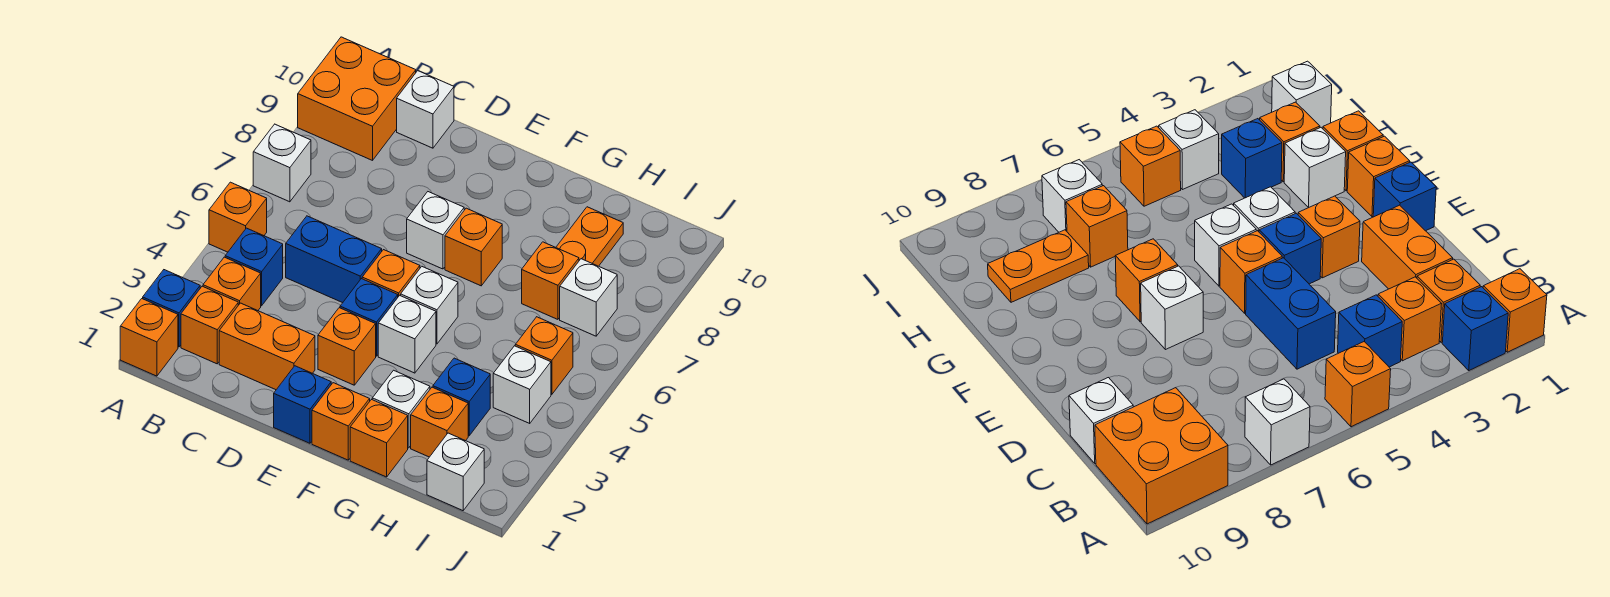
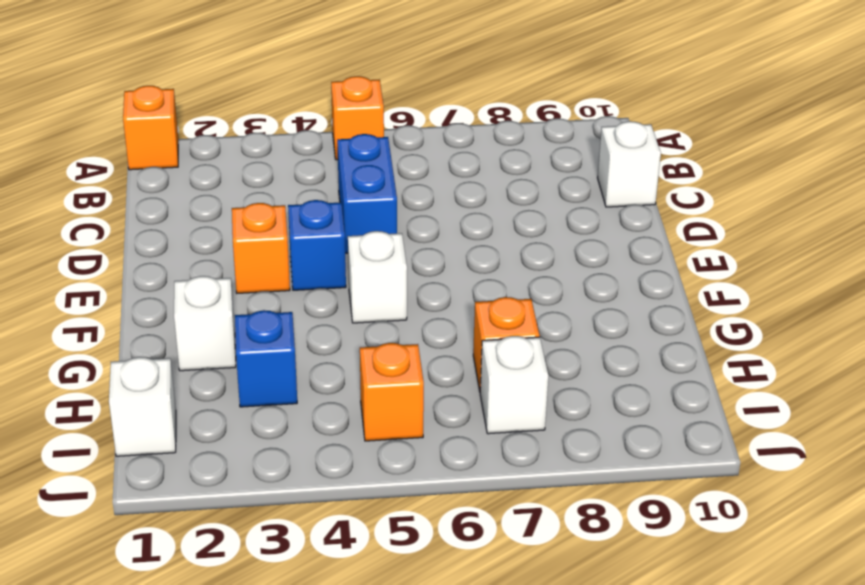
none -> blue 1x1 brick [143,270,200,347]
none -> white 1x1 brick [253,124,311,202]
none -> orange 2x2 brick [298,37,416,160]
none -> orange 1x1 brick [181,286,238,364]

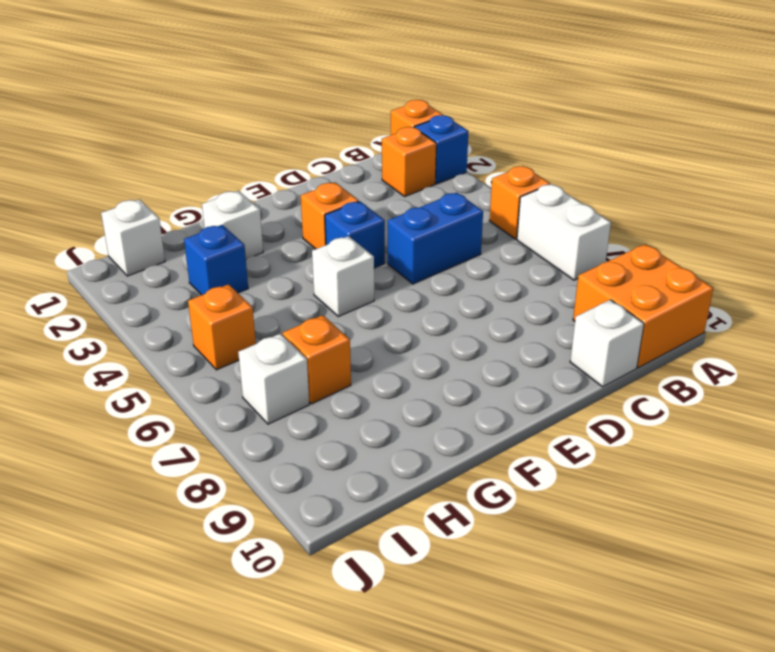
white 1x2 brick [517,184,611,280] -> white 1x1 brick [253,124,311,202]
none -> orange 1x1 brick [203,257,261,311]
none -> blue 1x1 brick [225,228,283,306]
none -> orange 1x2 brick [219,303,315,390]
none -> blue 1x1 brick [274,366,331,443]

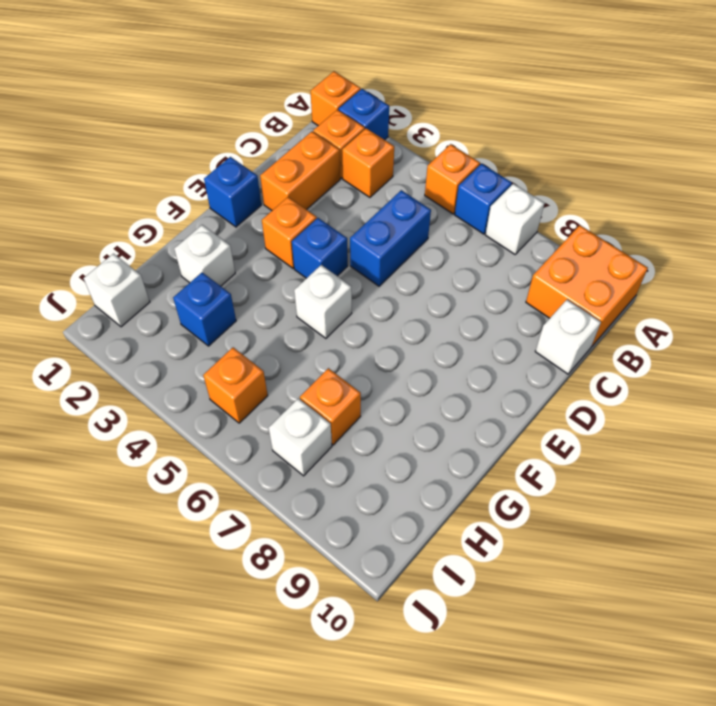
blue 1x1 brick [455,164,512,234] -> blue 1x1 brick moved to [225,228,283,306]
none -> orange 1x1 brick [362,250,420,297]
none -> white 1x1 brick [407,192,464,269]
none -> orange 1x1 brick [312,383,370,460]
none -> white 1x1 brick [378,295,436,373]

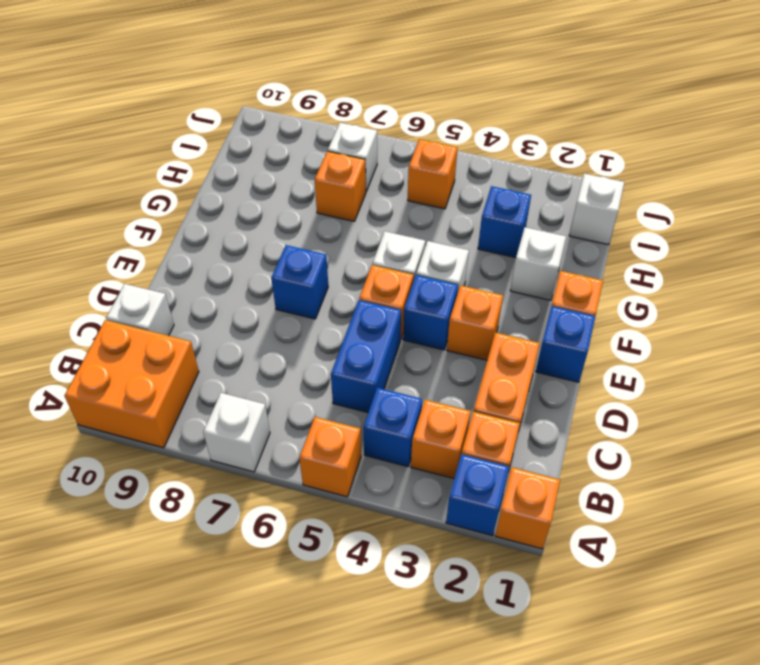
blue 1x1 brick [271,245,328,319] -> white 1x1 brick [407,192,464,269]
none -> orange 1x1 brick [445,208,502,286]
none -> orange 1x1 brick [350,400,408,477]
none -> orange 1x1 brick [411,387,468,457]
none -> orange 1x2 plate [556,207,623,266]

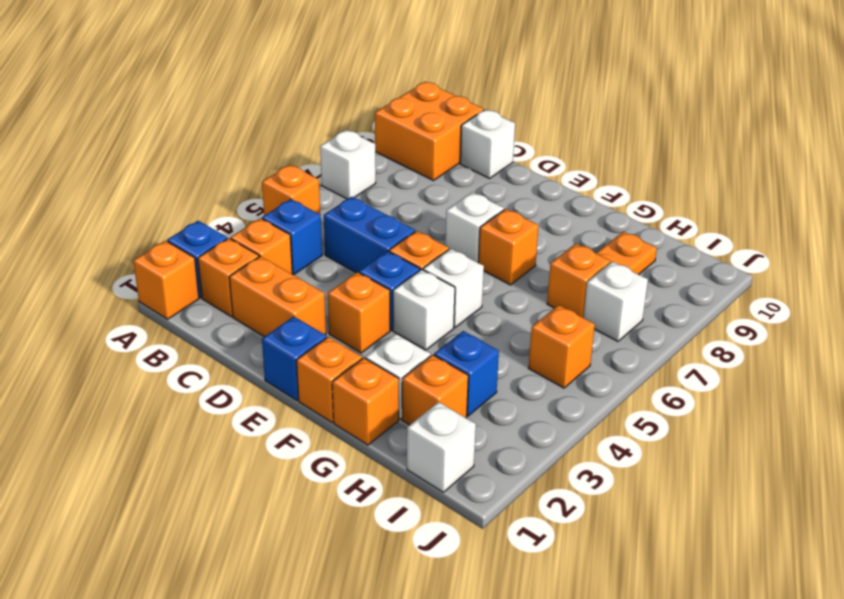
none -> white 1x1 brick [493,346,551,423]

